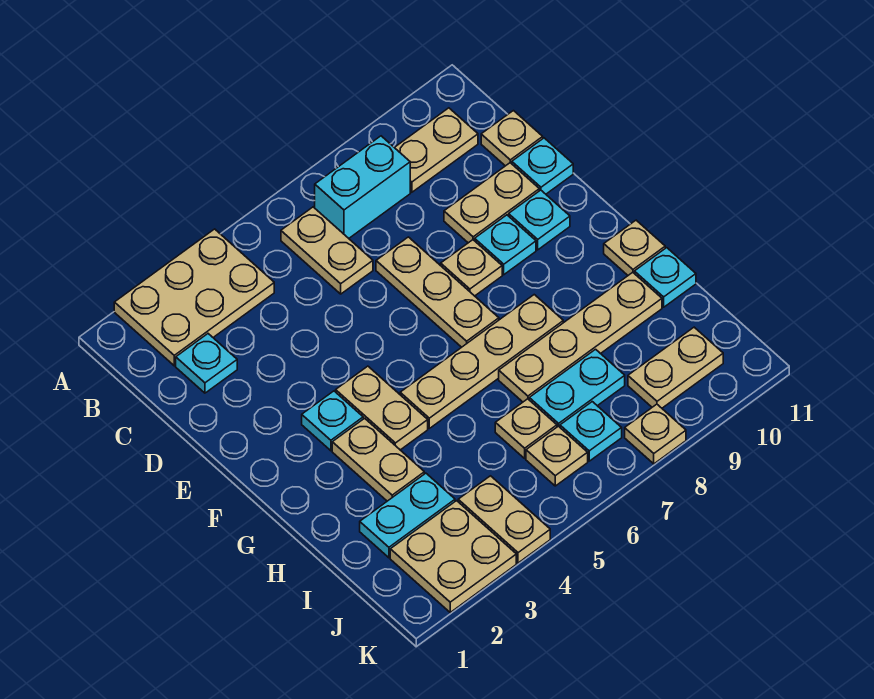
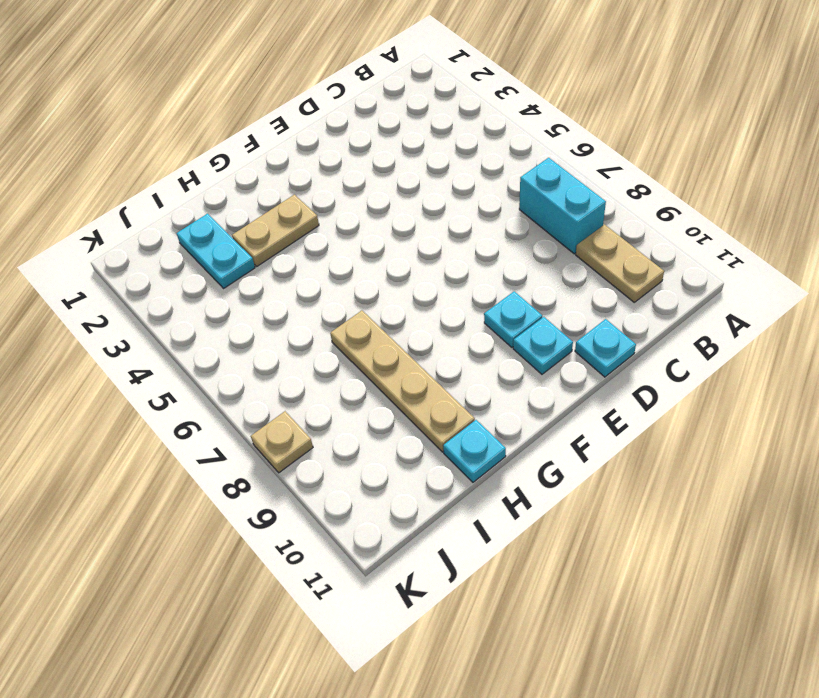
none -> tan 2x3 plate [114,229,274,366]
none -> tan 1x2 plate [281,207,373,294]
none -> cyan 1x1 plate [176,334,237,393]

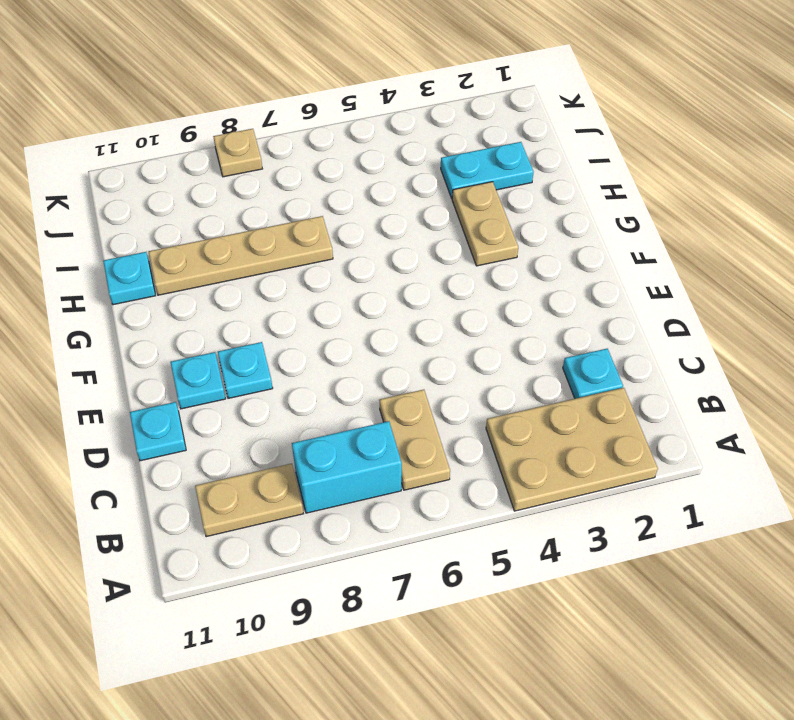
none -> tan 1x1 plate [481,111,543,166]
none -> tan 1x3 plate [376,237,499,347]
none -> tan 1x2 plate [444,163,539,243]

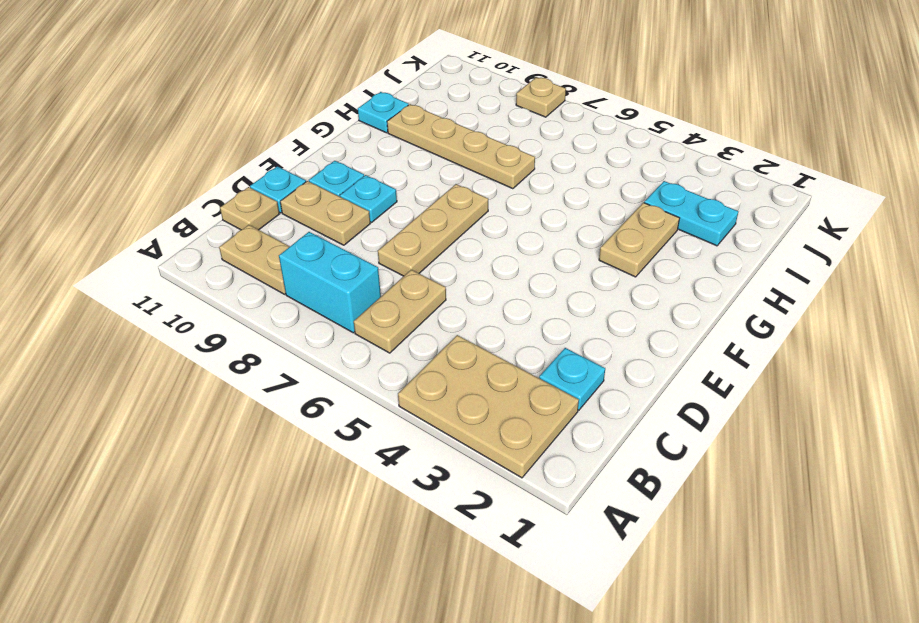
none -> tan 1x1 plate [441,240,502,296]
none -> cyan 1x1 plate [302,391,363,451]
none -> tan 1x2 plate [336,366,428,450]

